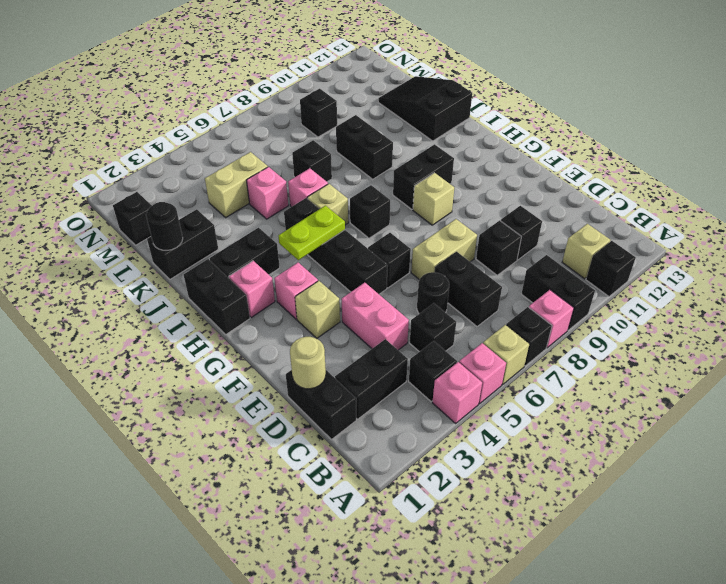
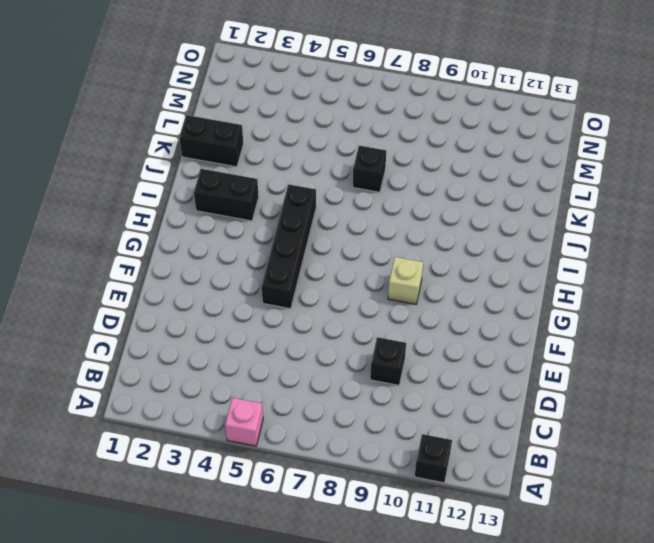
none -> pink 1x1 brick [432,362,482,423]
none -> tan 1x1 brick [483,325,529,385]
none -> black 1x1 brick [506,307,552,366]
none -> pink 1x1 brick [529,290,574,348]

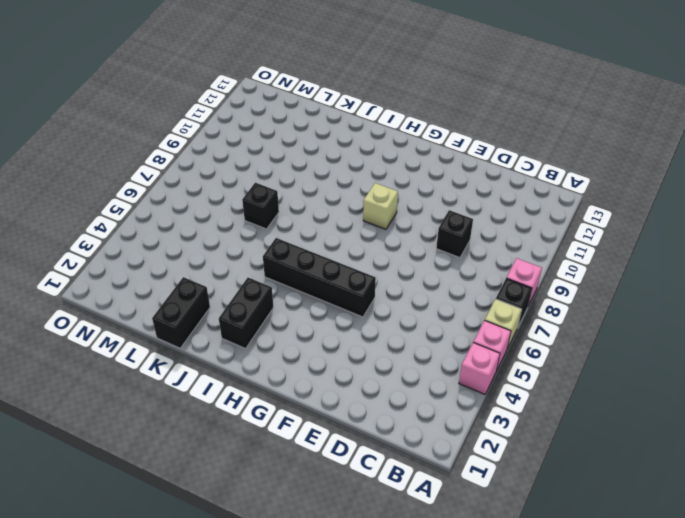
none -> black 1x2 brick [521,255,595,330]
none -> black 1x1 brick [586,241,636,296]
none -> black 1x1 brick [409,341,457,402]
none -> tan 1x1 brick [562,224,610,279]

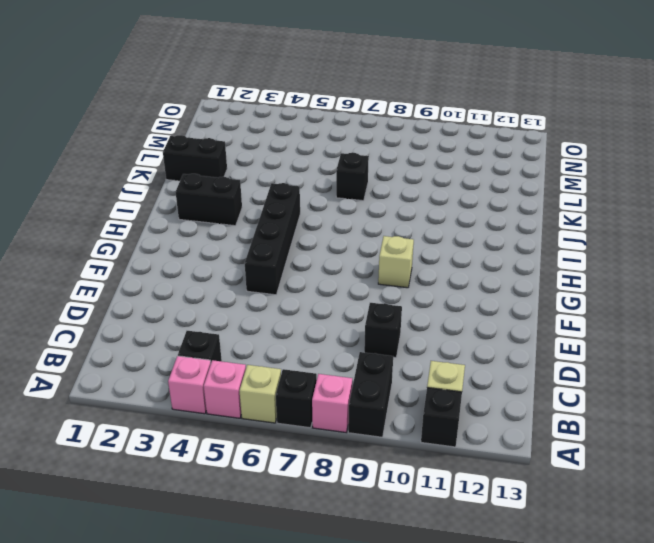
none -> black 1x2 brick [286,370,356,439]
none -> black 1x2 brick [335,339,408,419]
none -> black 1x1 brick [410,303,456,352]
none -> black 1x2 brick [435,252,502,326]

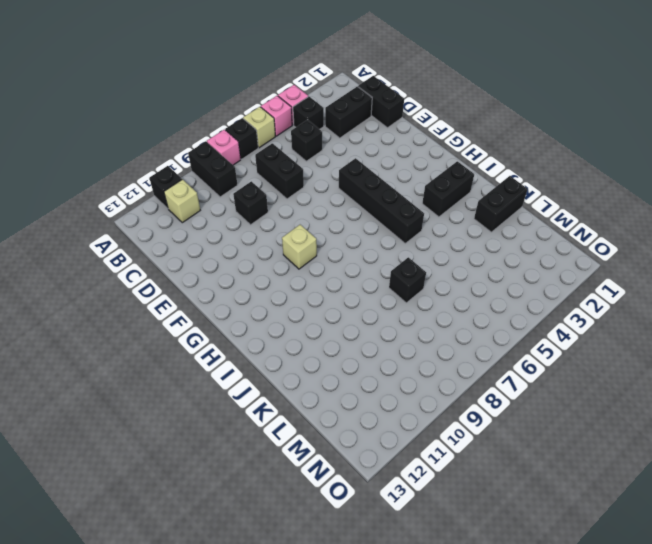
none -> pink 1x2 brick [342,283,409,350]
none -> black 1x1 round brick [417,272,449,314]
none -> black 1x1 brick [501,206,542,260]
none -> tan 1x2 brick [411,219,477,279]

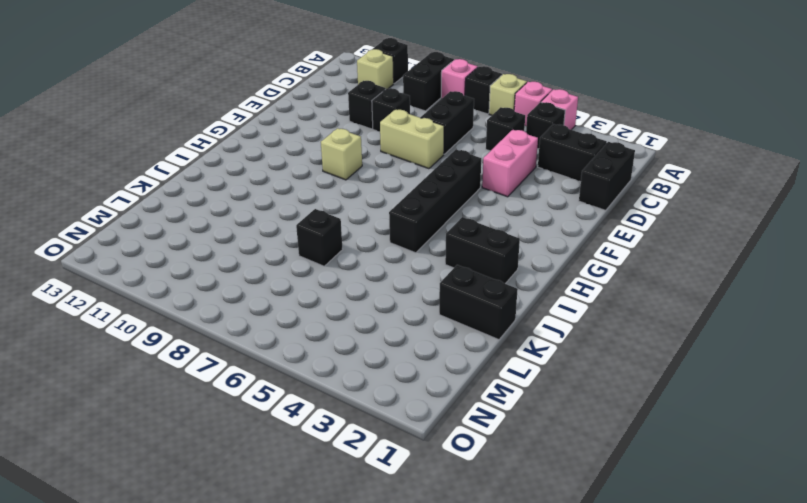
none -> black 1x1 round brick [417,272,449,314]
none -> tan 1x1 brick [295,281,340,338]
none -> black 1x1 brick [368,233,411,288]
none -> pink 1x1 brick [274,263,318,319]

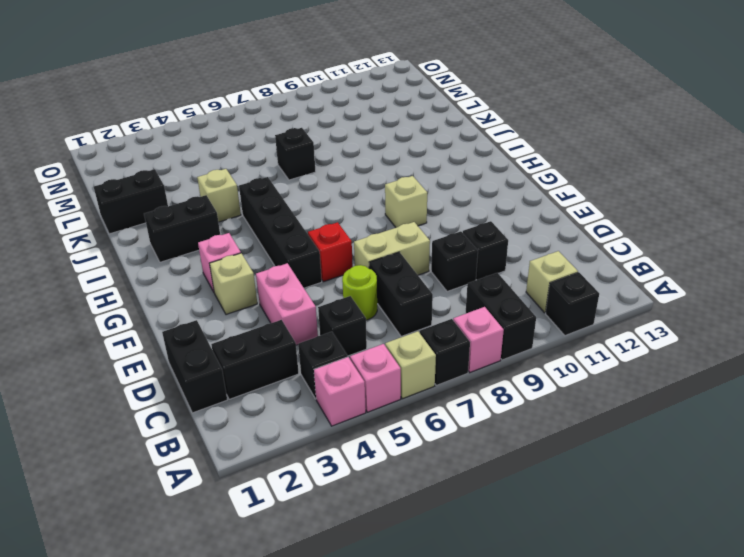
lime 1x1 round brick [342,265,377,320] -> black 1x1 round brick [417,272,449,314]
red 1x1 brick [308,222,353,282] -> black 1x1 brick [368,233,411,288]
tan 1x1 brick [197,169,241,222] -> tan 1x1 brick moved to [307,184,348,225]
none -> black 1x2 brick [183,259,250,334]
none -> pink 1x1 brick [229,261,275,317]
none -> black 1x1 brick [350,185,390,238]
none -> black 1x2 brick [393,144,454,209]

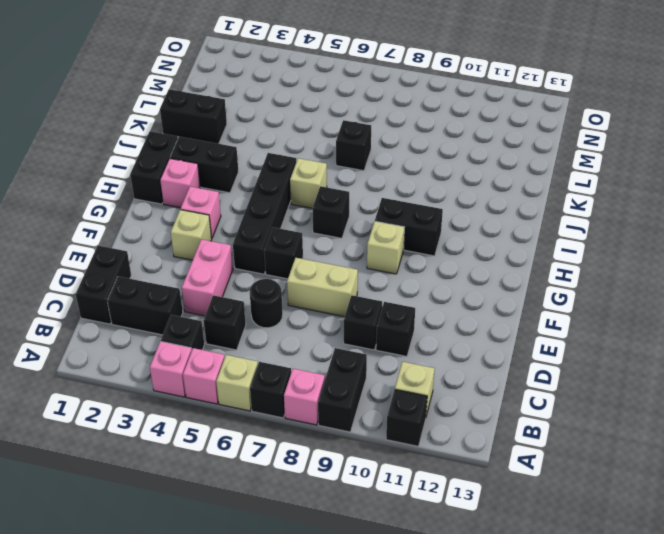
none -> black 1x2 brick [435,252,502,326]
none -> pink 1x1 brick [288,168,328,207]
none -> black 1x2 brick [336,115,393,179]
none -> black 2x3 slope [378,76,472,141]

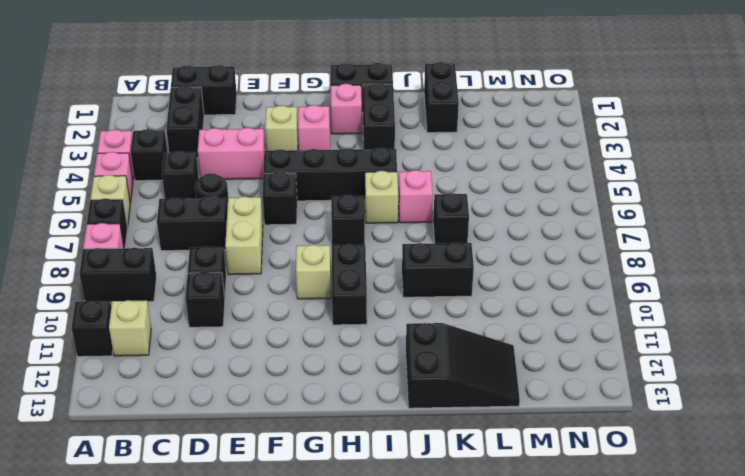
none -> pink 1x1 brick [246,167,288,219]
none -> tan 1x2 brick [205,152,268,217]
none -> black 1x1 brick [113,192,152,245]
none -> black 1x1 brick [300,89,337,137]

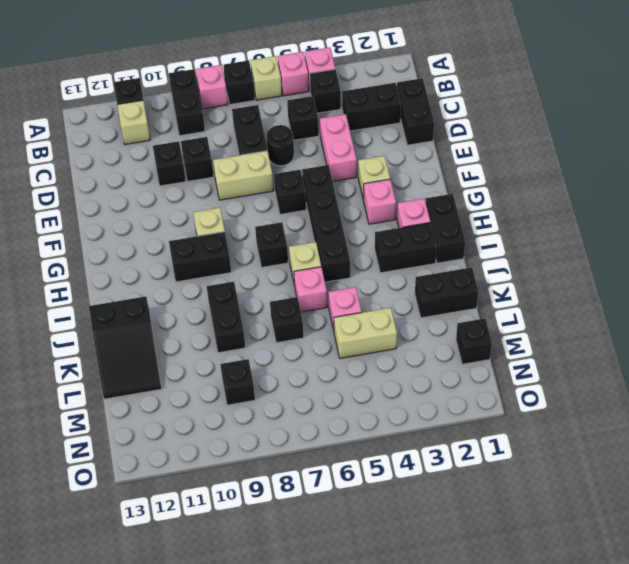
none -> tan 1x1 round brick [290,337,326,389]
none -> lime 1x2 plate [279,206,345,260]
none -> black 1x1 round brick [146,202,183,250]

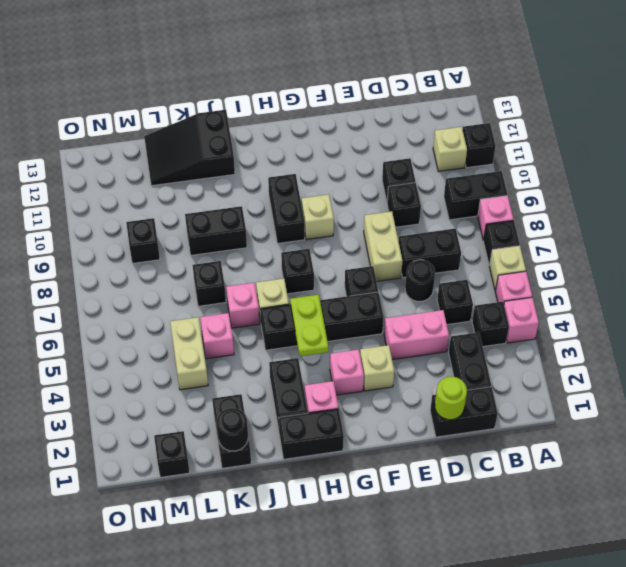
lime 1x1 round brick [435,377,467,420] -> tan 1x1 round brick [290,337,326,389]

